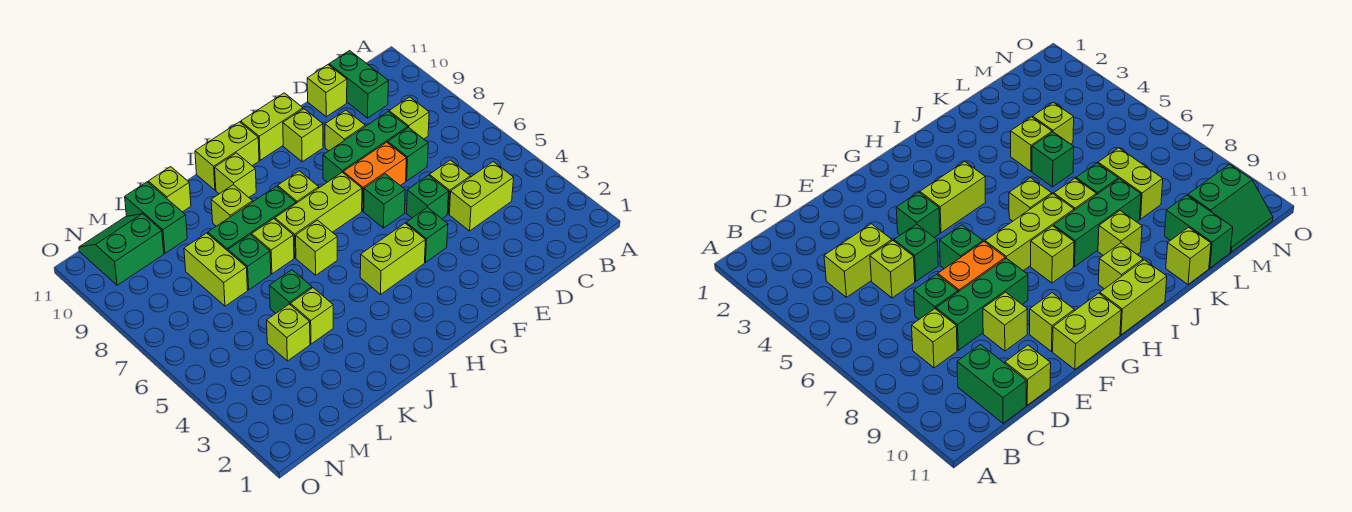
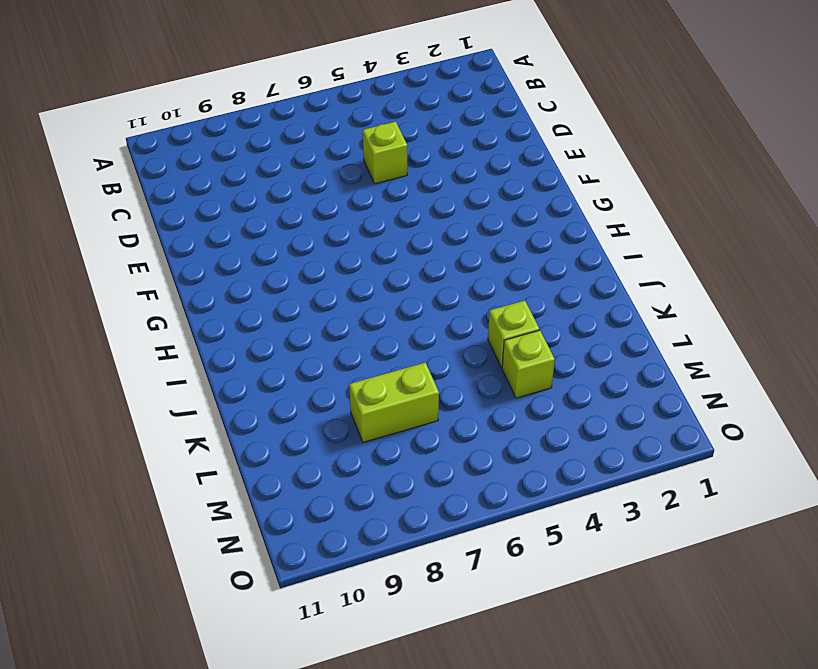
none -> lime 1x2 brick [449,162,514,231]
none -> lime 1x1 brick [389,97,429,139]
none -> green 1x2 brick [329,51,388,118]
none -> green 1x1 brick [388,127,428,181]

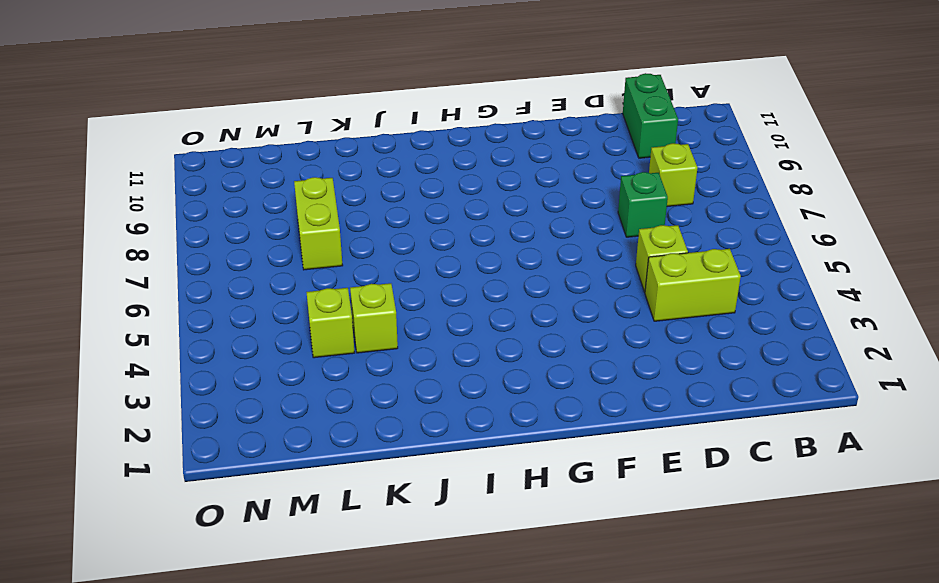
none -> green 1x3 brick [323,112,408,182]
none -> lime 1x1 brick [307,65,347,117]
none -> green 1x1 brick [407,175,449,219]
none -> orange 1x2 brick [343,142,406,211]

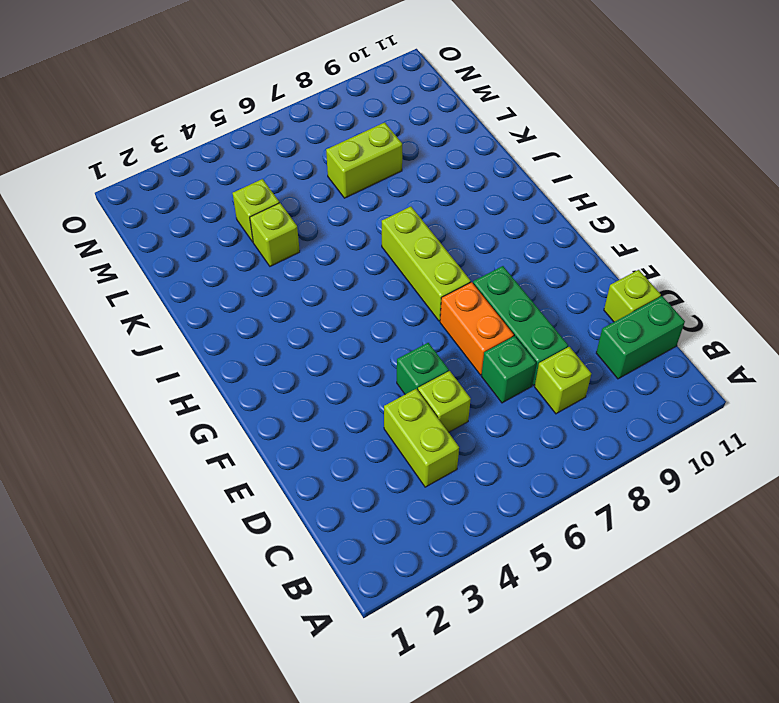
none -> lime 1x1 brick [325,110,365,151]
none -> green 1x1 brick [406,207,448,262]
none -> green 1x1 brick [364,174,405,228]
none -> lime 1x1 brick [283,109,323,162]

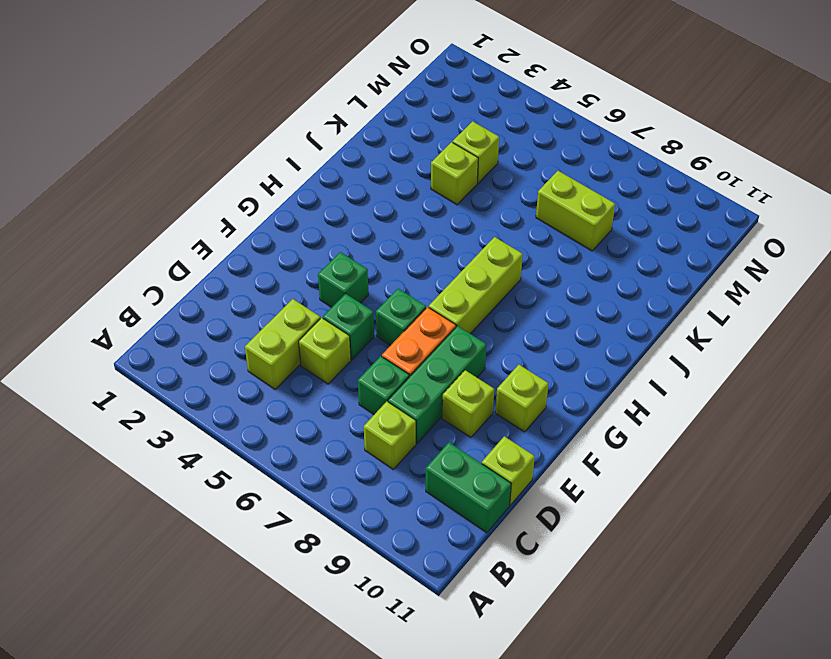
none -> lime 1x2 brick [241,93,303,160]
none -> lime 1x2 brick [360,223,425,294]
none -> lime 1x1 brick [278,171,319,203]
none -> lime 1x2 brick [195,122,259,190]

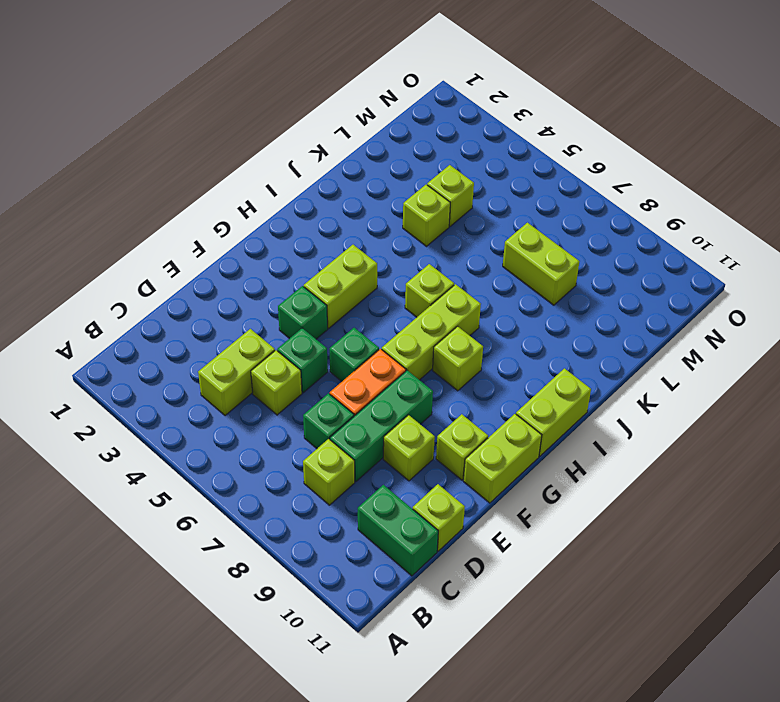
none -> green 1x3 brick [208,186,296,251]
none -> lime 1x1 brick [215,153,256,197]
none -> lime 1x1 brick [252,219,294,274]
none -> lime 1x1 brick [211,185,253,226]

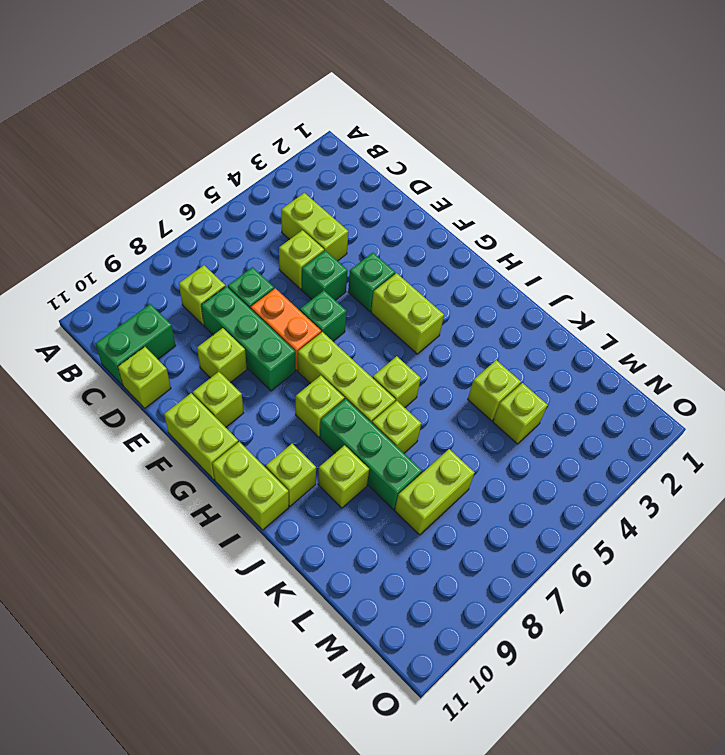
none -> green 1x1 brick [269,270,312,313]
none -> green 1x1 brick [228,235,271,290]
none -> lime 1x1 brick [148,167,191,212]
none -> green 1x2 brick [125,182,187,253]

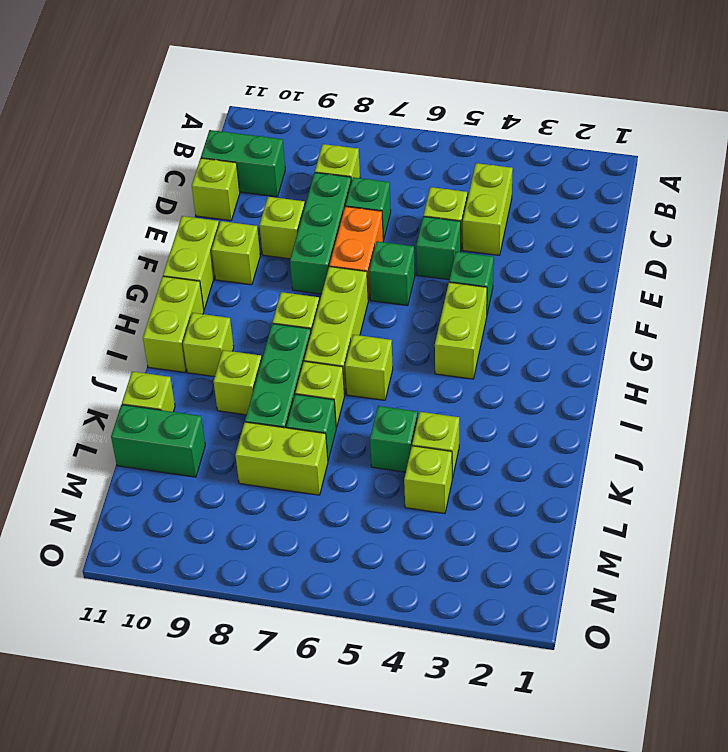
none -> green 2x2 slope [79,214,164,285]

